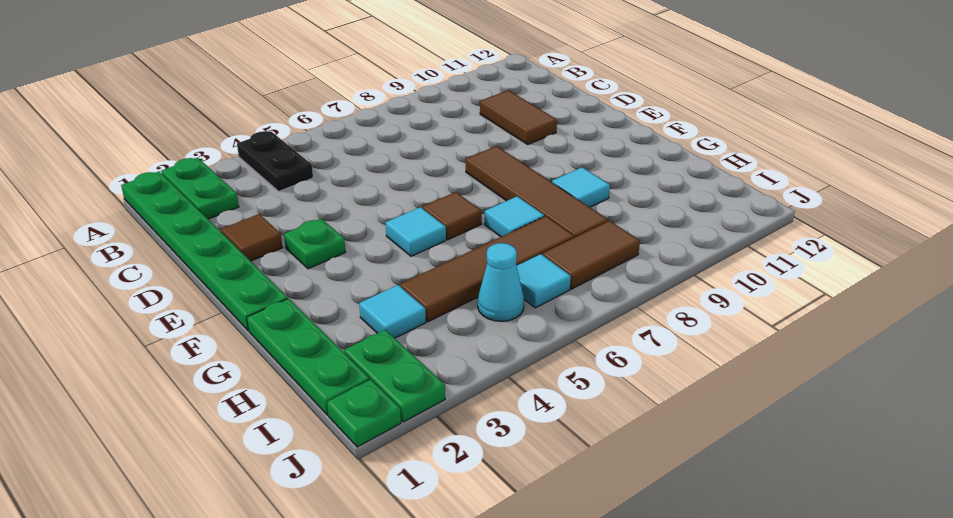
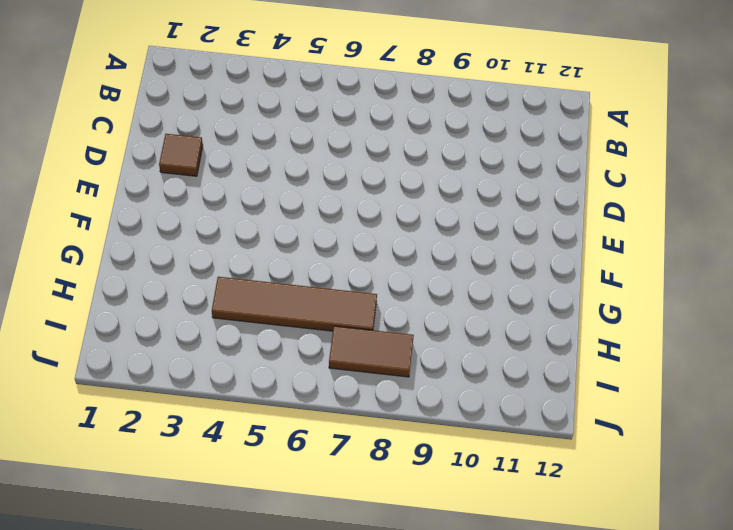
none -> green 1x6 plate [121,172,288,330]
none -> green 1x2 plate [161,158,239,219]
none -> black 1x2 plate [237,131,313,191]

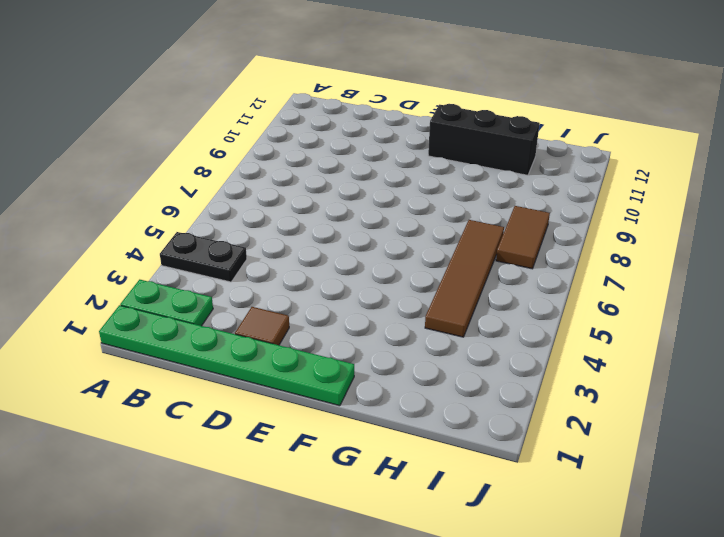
black 1x3 brick [428,104,540,175] -> none
none -> brown 1x2 tile [480,90,557,144]
none -> green 1x1 plate [284,219,345,269]
none -> brown 1x4 tile [466,146,608,237]

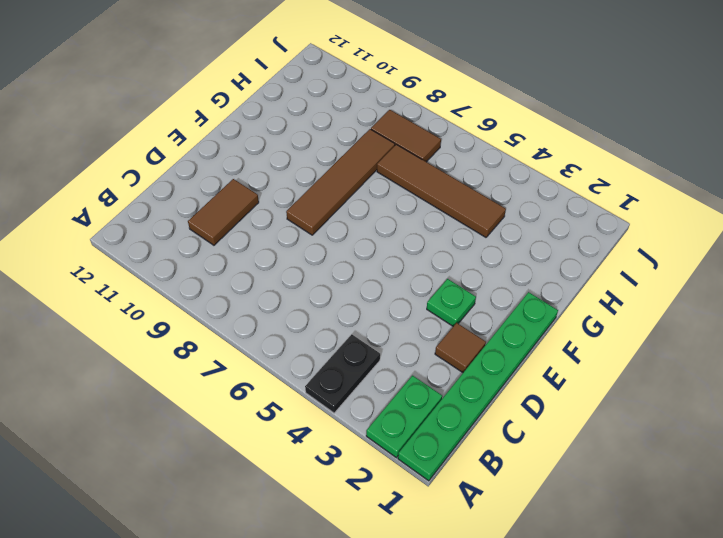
none -> cyan 1x1 tile [386,207,446,256]
none -> brown 1x1 tile [422,192,482,240]
none -> green 1x3 plate [247,299,370,415]

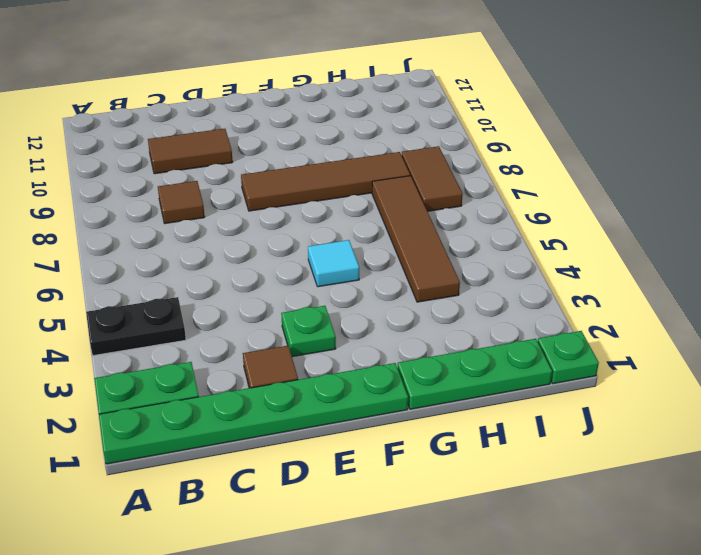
brown 1x1 tile [158,181,205,224] -> brown 1x1 tile moved to [422,192,482,240]
none -> cyan 1x1 tile [484,196,544,237]
none -> cyan 1x1 tile [552,167,610,207]
none -> cyan 1x1 tile [359,285,426,338]

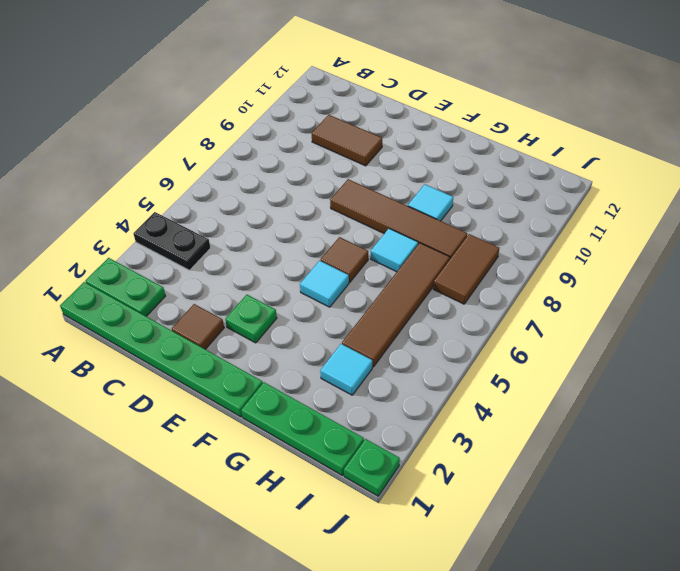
none -> green 1x2 plate [344,330,445,422]
none -> cyan 1x1 cone [478,243,524,321]
none -> cyan 1x1 tile [517,254,571,308]

